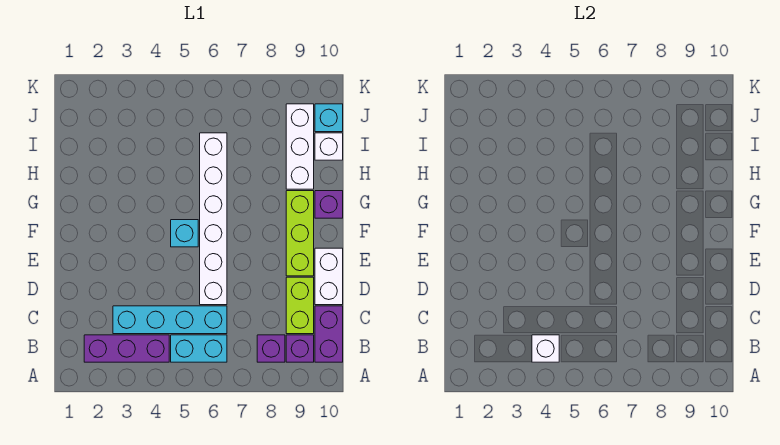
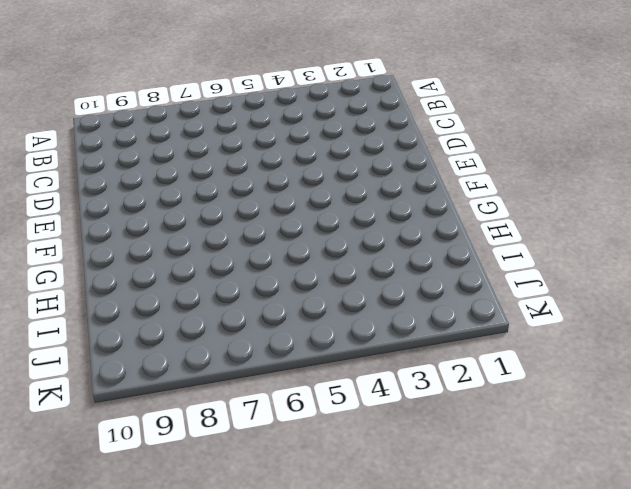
none -> purple 1x3 brick [84,335,169,362]
none -> cyan 1x2 brick [171,335,227,362]
none -> purple 1x1 brick [257,335,285,362]

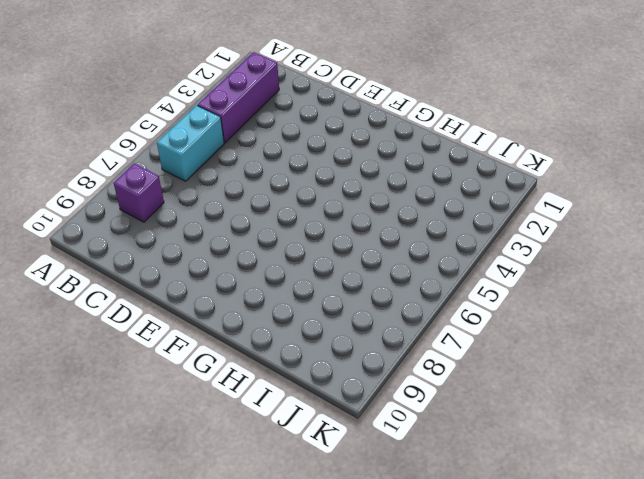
none -> purple 1x1 brick [286,335,314,362]
none -> purple 1x2 brick [315,306,343,362]
none -> cyan 1x4 brick [113,306,227,334]

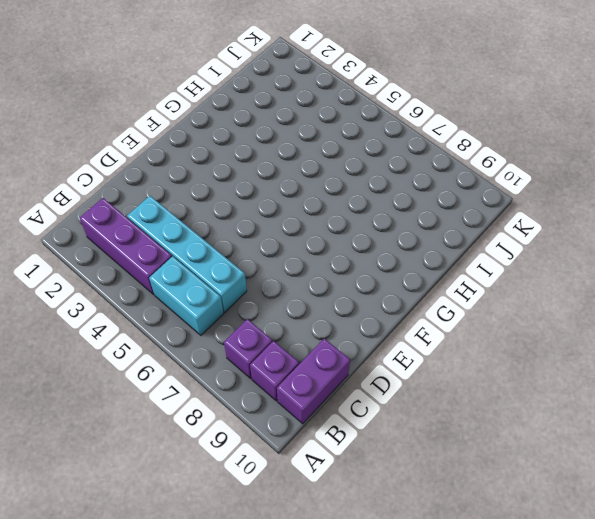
none -> lime 1x2 brick [286,277,314,334]
none -> white 1x6 brick [200,133,227,305]
none -> white 1x2 brick [315,248,343,305]

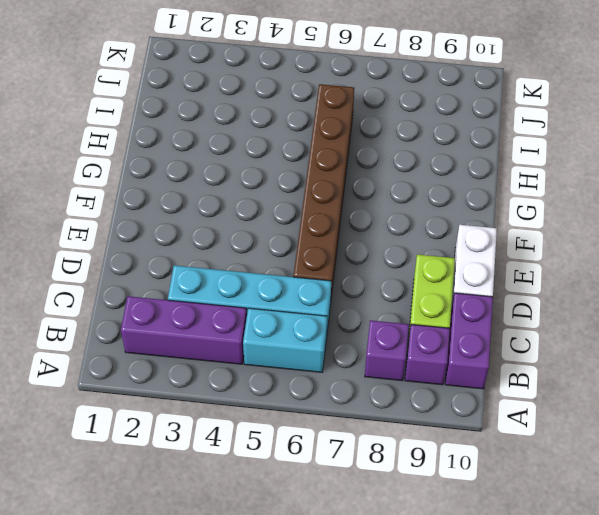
brown 1x6 brick [293,84,354,297] -> white 1x6 brick [200,133,227,305]
none -> lime 1x3 brick [286,191,314,276]
none -> cyan 1x1 brick [171,220,198,247]
none -> purple 1x1 brick [315,191,343,218]

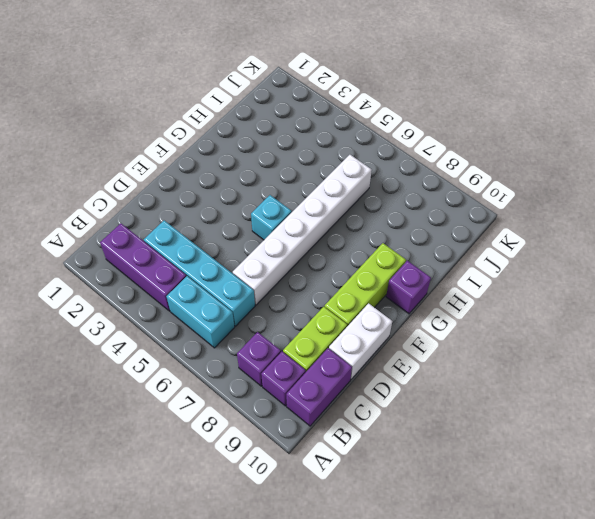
none -> white 1x3 brick [286,104,314,189]
none -> white 1x1 brick [315,133,343,160]
none -> cyan 1x1 brick [315,104,343,132]

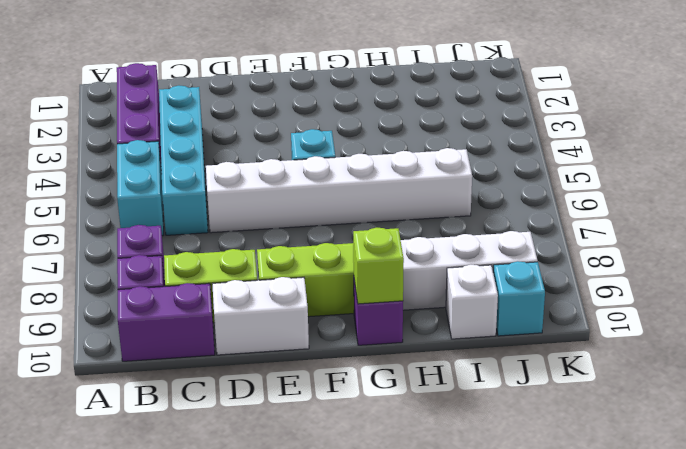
lime 1x1 brick [353,227,404,304] -> none
none -> white 1x1 brick [532,335,559,362]

